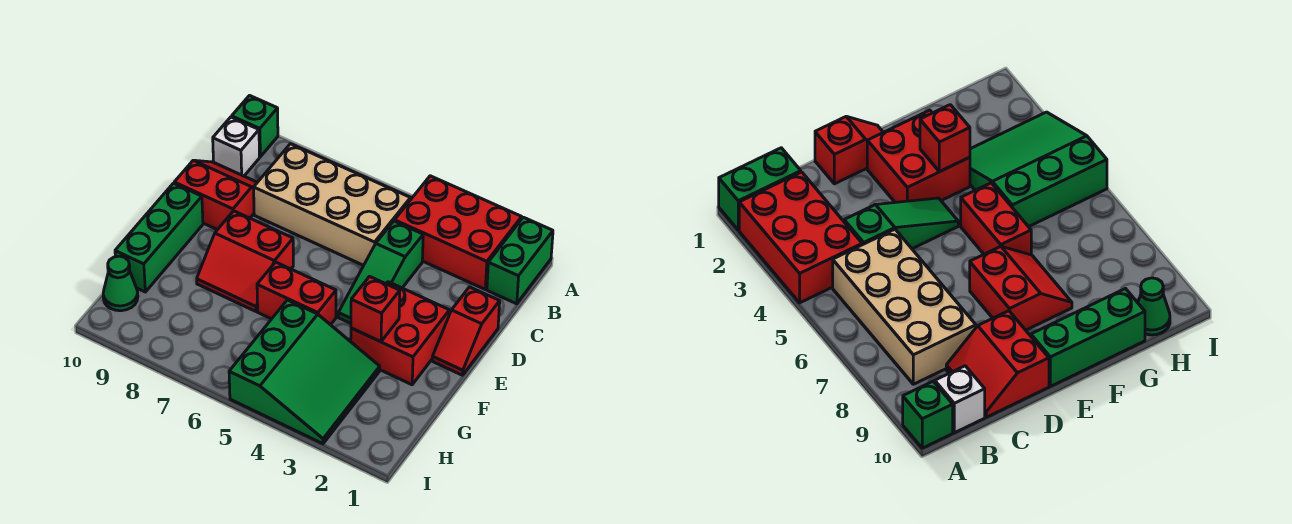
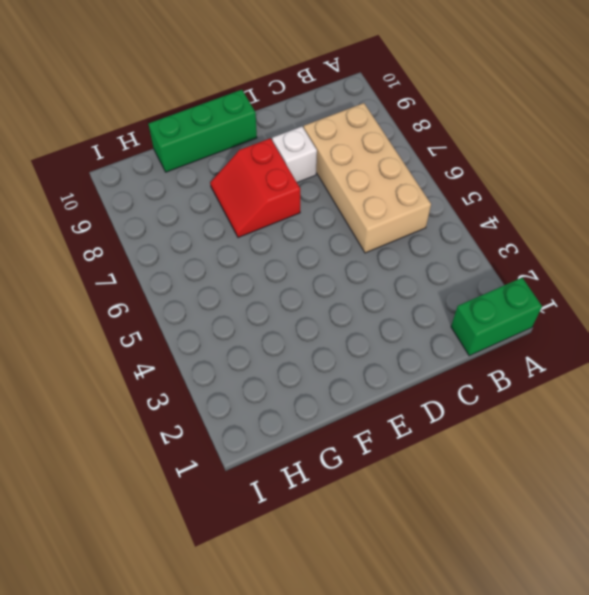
white 1x1 brick [272,126,317,182] -> white 1x1 brick moved to [213,117,260,176]
none -> red 2x3 brick [395,176,522,289]
none -> green 1x1 brick [232,96,278,157]
none -> green 1x3 slope [338,221,423,323]

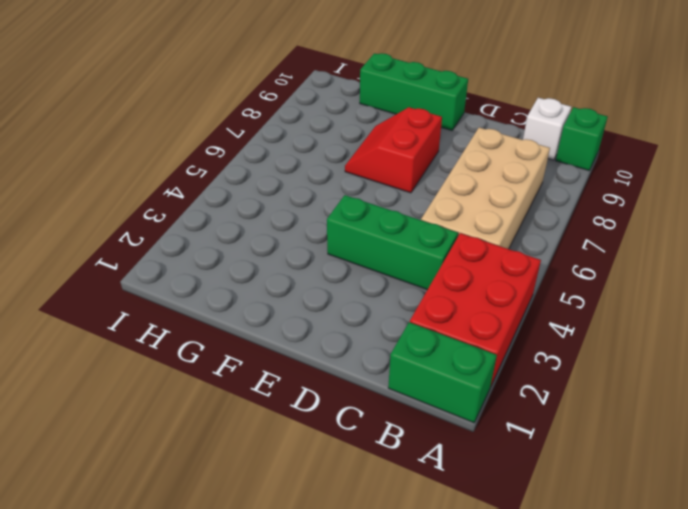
green 1x3 brick [327,195,458,290] -> green 1x3 slope [338,221,423,323]
none -> red 2x2 slope [174,160,257,230]
none -> red 1x2 slope [432,287,500,375]
none -> red 2x2 brick [351,282,449,385]

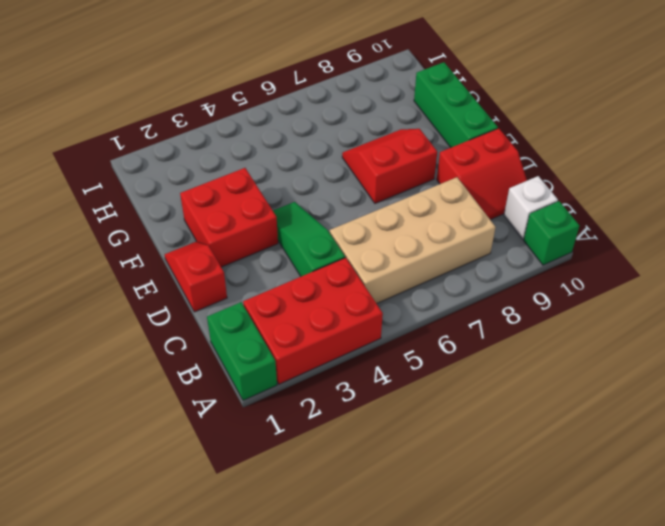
none -> red 1x2 brick [257,262,336,325]
none -> green 3x3 slope [229,300,380,444]
none -> green 1x1 cone [103,256,138,311]

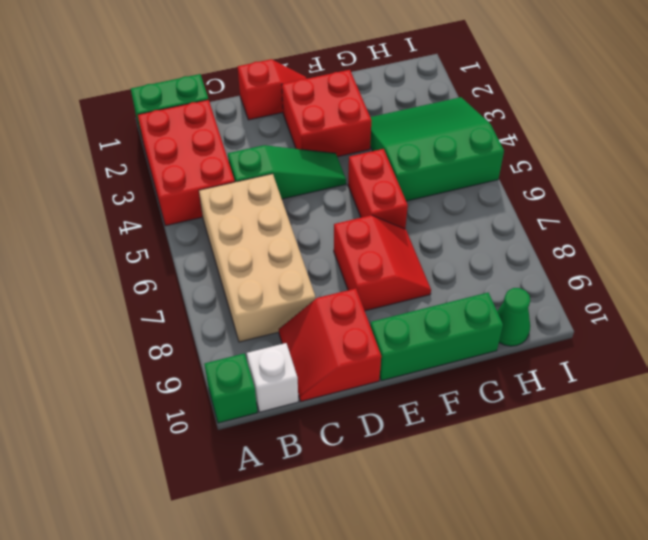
none -> red 1x1 brick [351,276,400,342]

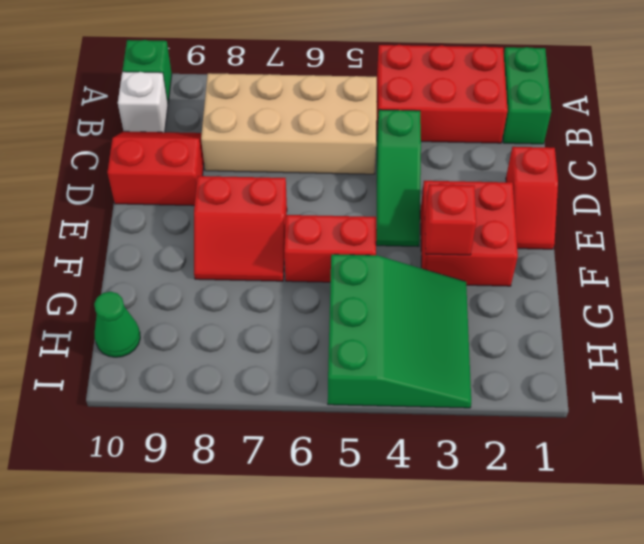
none -> green 1x3 brick [115,183,203,292]

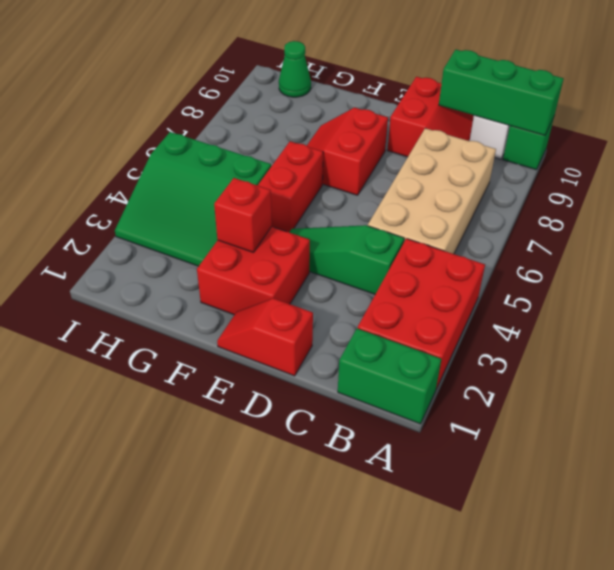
green 1x3 brick [439,50,564,135] -> green 1x3 brick moved to [115,183,203,292]

